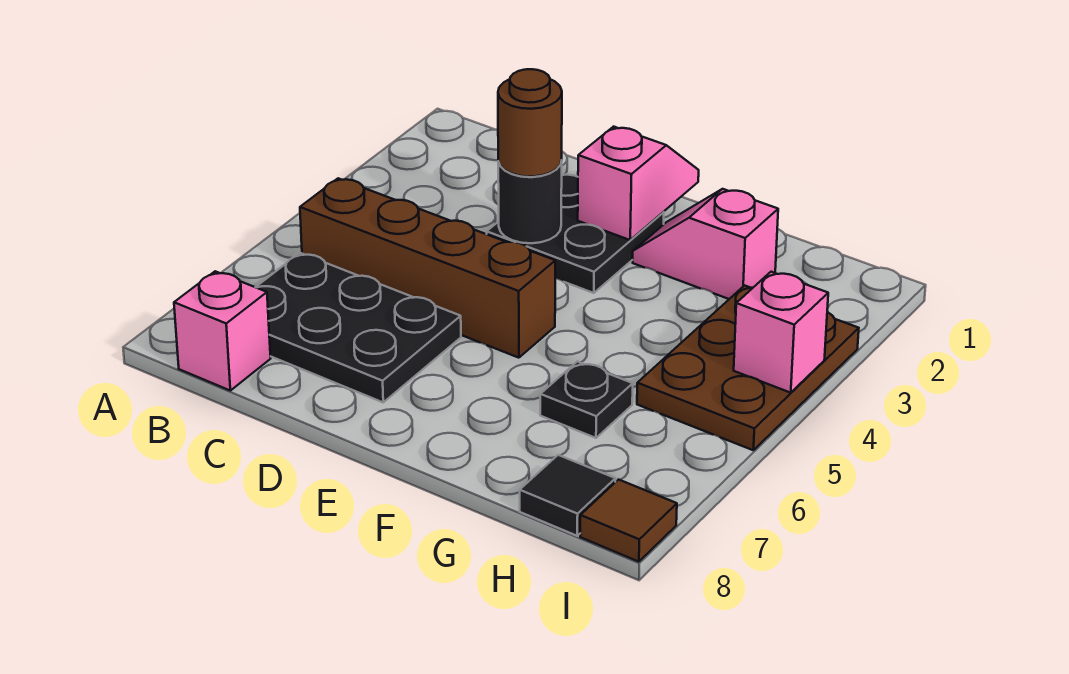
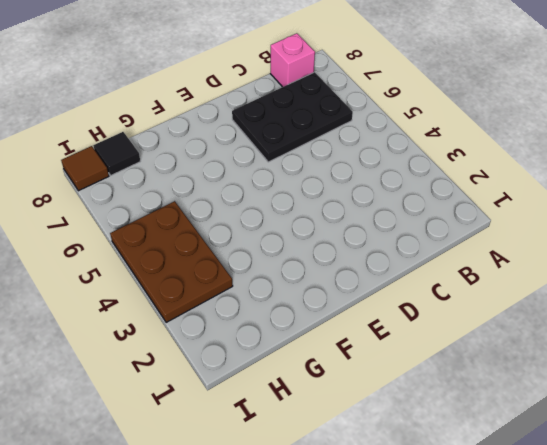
none -> brown 1x4 brick [300,178,555,358]
none -> black 2x2 plate [487,175,664,293]
none -> pink 1x2 slope [633,189,778,299]

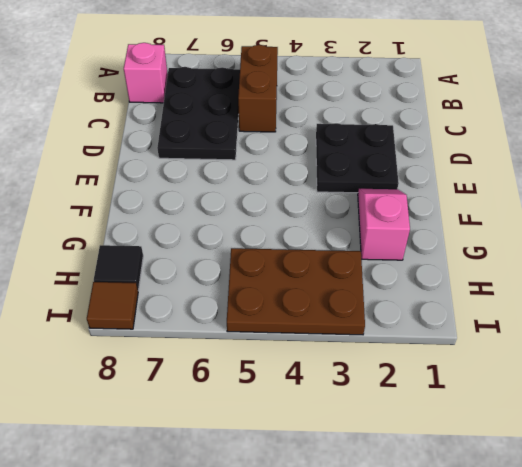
brown 1x2 brick [238,45,278,132] -> brown 1x4 brick [300,178,555,358]
none -> black 1x1 plate [540,362,633,438]
none -> black 1x1 round brick [498,161,562,243]
none -> pink 1x2 slope [578,127,699,240]

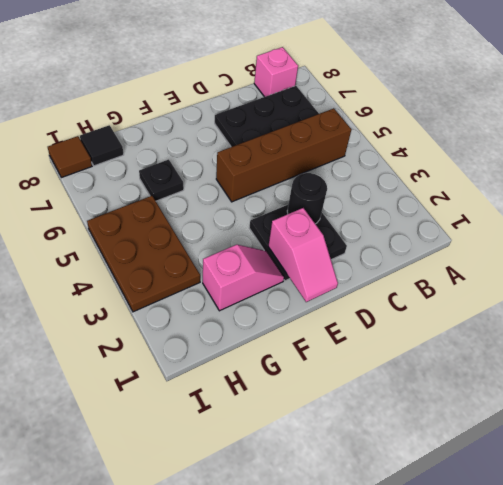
none -> pink 1x1 brick [734,272,828,393]
none -> brown 1x1 round brick [498,69,562,177]

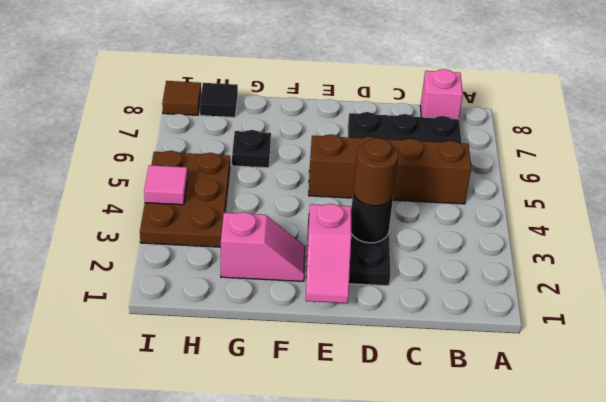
pink 1x1 tile [144,165,187,205] -> pink 1x1 brick [734,272,828,393]

